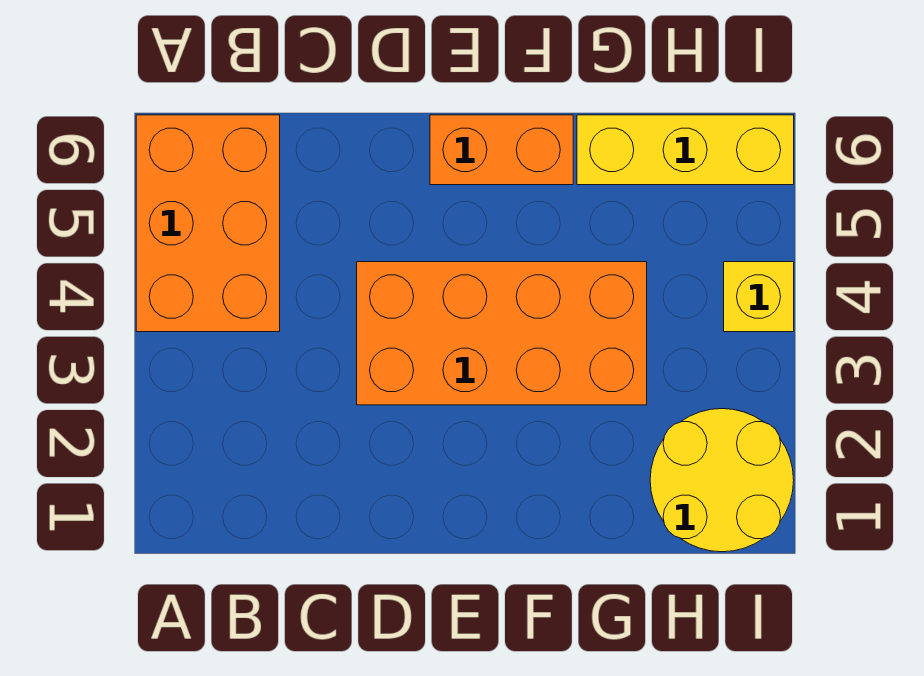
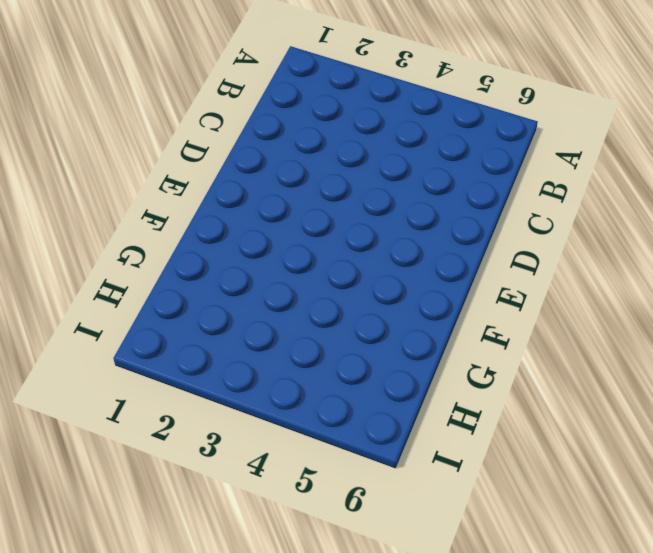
none -> orange 2x3 brick [136,115,280,332]
none -> orange 2x4 brick [357,262,647,405]

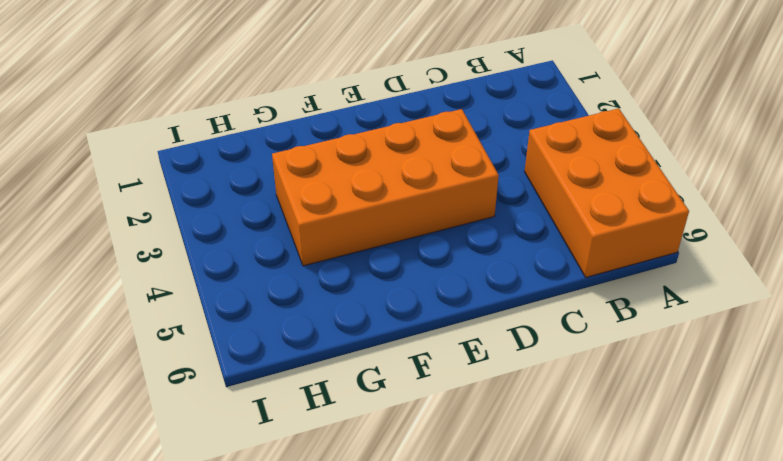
none -> orange 1x2 brick [430,115,573,185]
none -> yellow 1x3 brick [577,115,794,185]

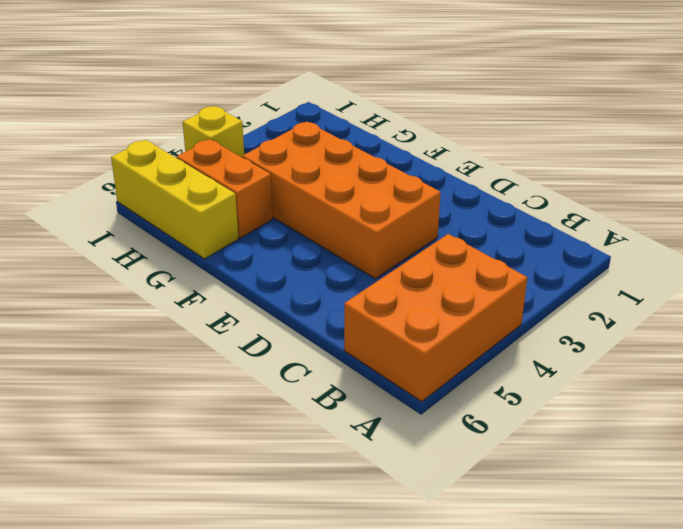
orange 1x2 brick [177,139,273,238] -> orange 1x2 brick moved to [430,115,573,185]
none -> yellow 2x2 round brick [650,409,794,552]

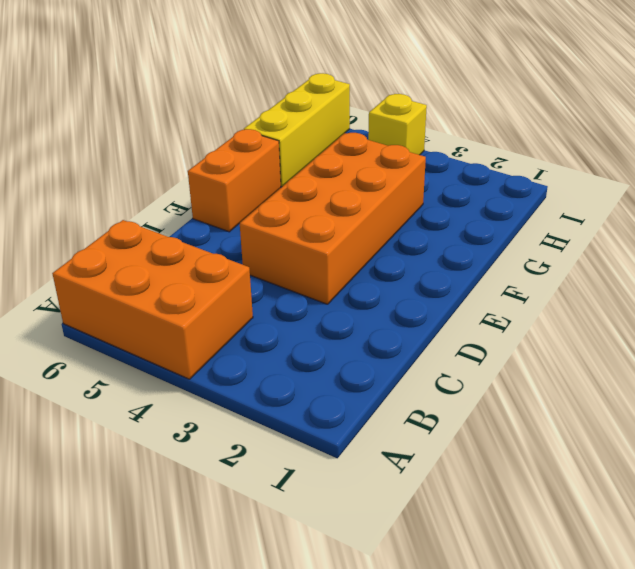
none -> yellow 2x2 round brick [650,409,794,552]

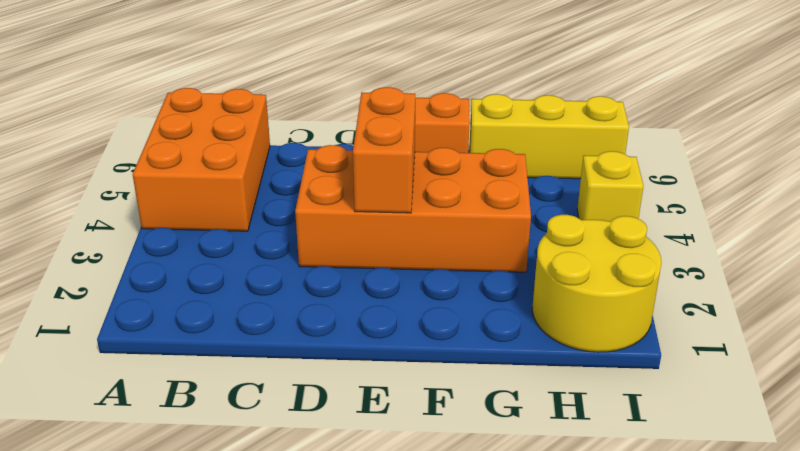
orange 1x2 brick [353,87,415,213] -> none

